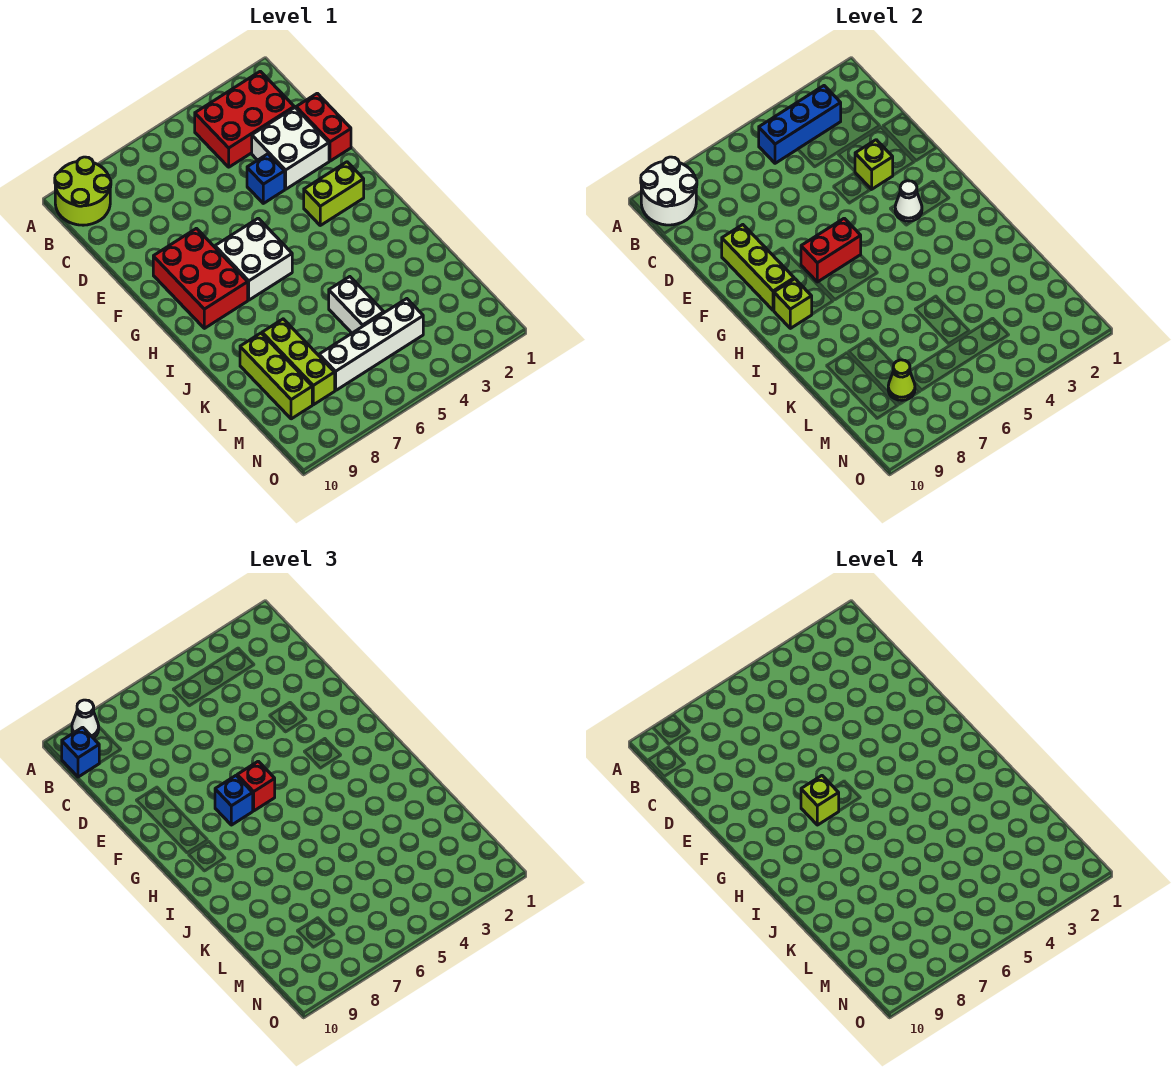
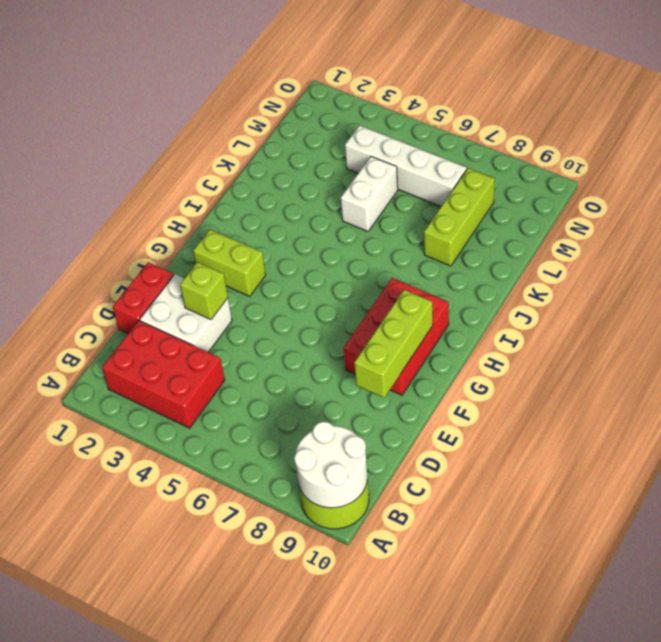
none -> blue 1x1 brick [247,154,285,203]
none -> white 2x2 brick [215,218,292,300]
none -> lime 1x3 brick [240,333,312,419]

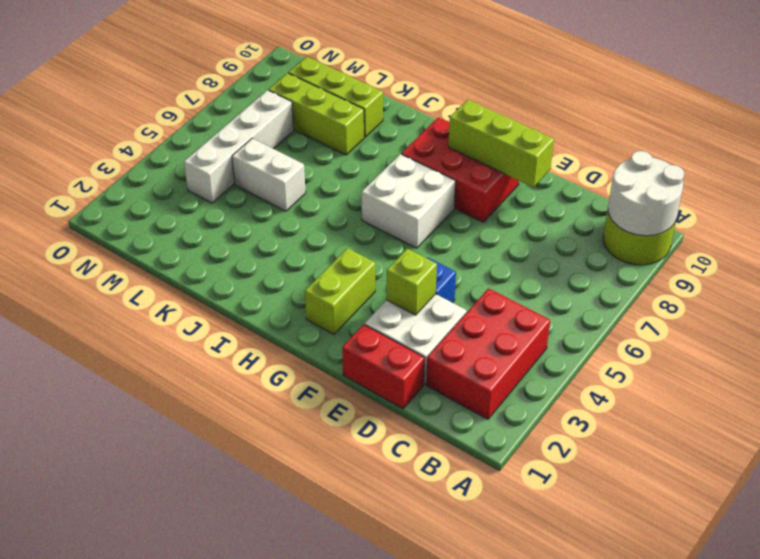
none -> blue 1x3 brick [759,86,841,163]
none -> white 1x1 cone [895,181,922,221]
none -> red 1x2 brick [801,218,861,282]

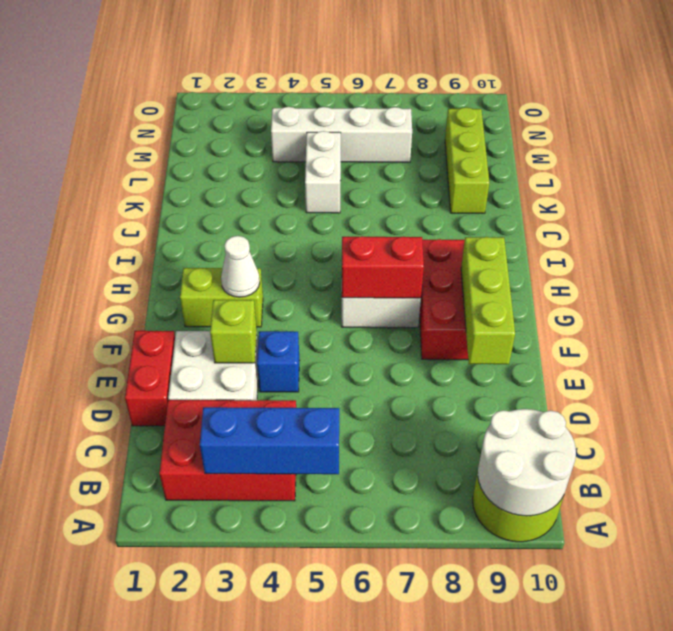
none -> lime 1x3 brick [262,319,335,405]
none -> lime 1x1 brick [774,279,812,328]
none -> lime 1x1 cone [888,360,915,400]

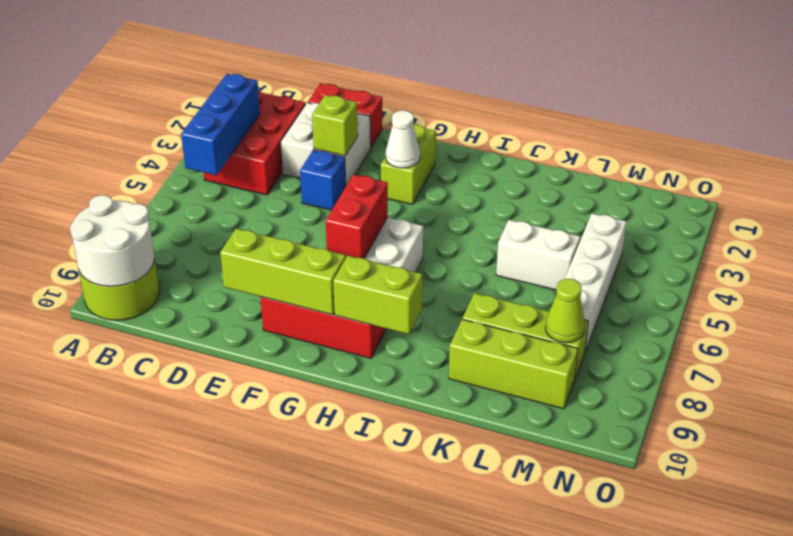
lime 1x2 brick [333,256,422,334] -> lime 1x1 brick [774,279,812,328]
none -> white 1x1 cone [72,700,99,738]
none -> blue 1x1 brick [62,727,99,777]
none -> red 1x1 brick [237,761,275,811]

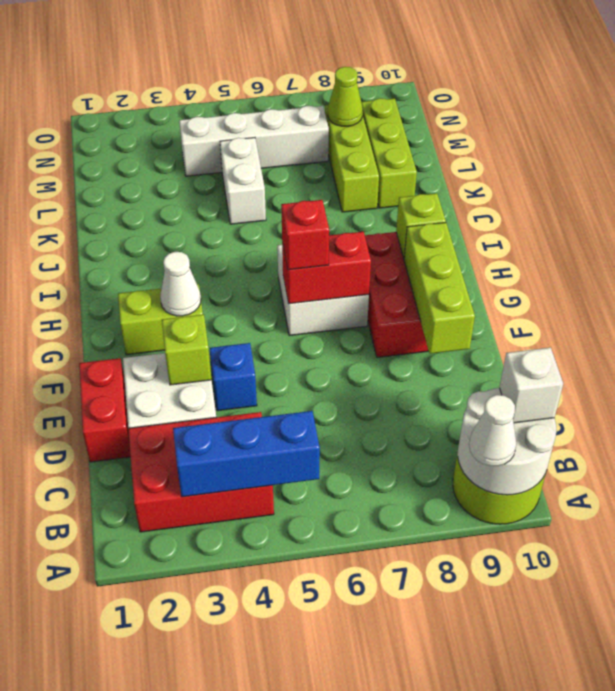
white 1x1 brick [499,348,563,423] -> blue 1x1 brick [62,727,99,777]
none -> blue 1x1 brick [215,776,253,825]
none -> lime 1x1 brick [801,776,839,825]

